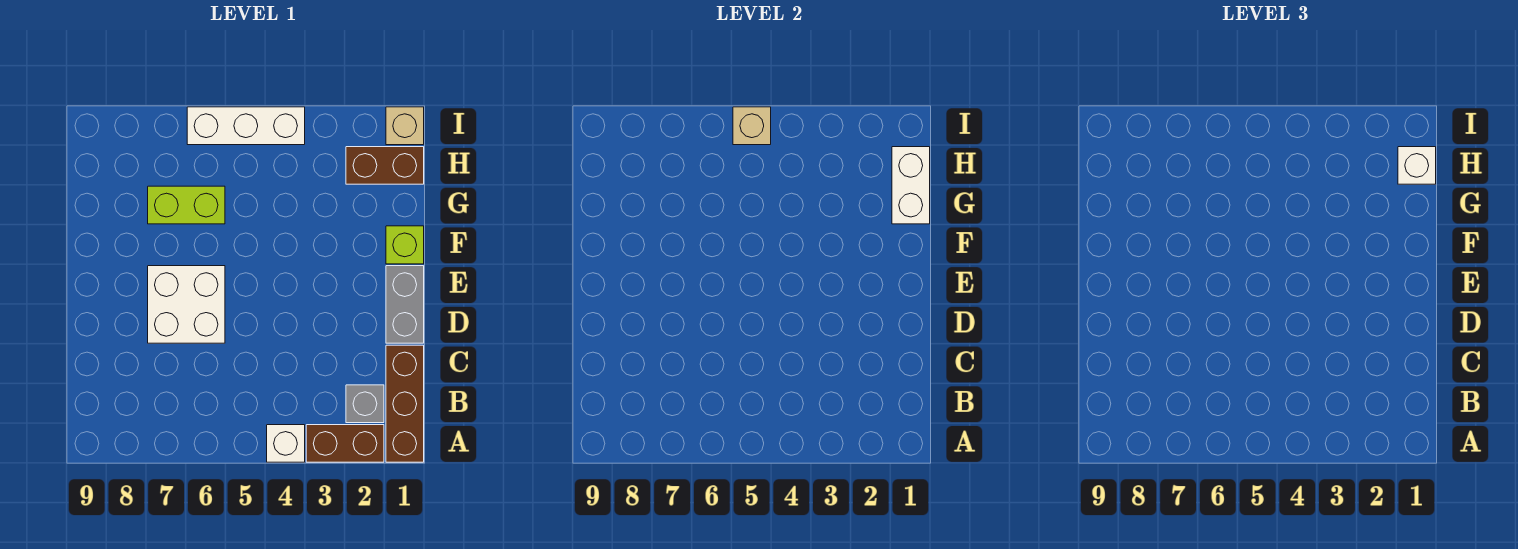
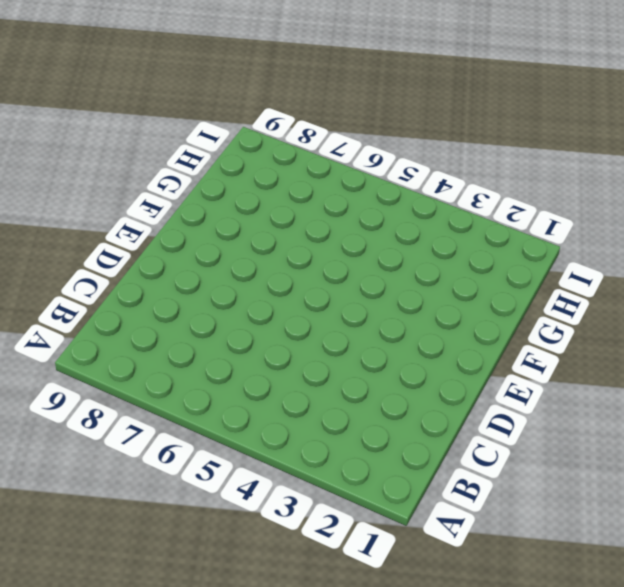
none -> brown 1x3 brick [386,345,424,462]
none -> brown 1x2 brick [306,425,384,462]
none -> white 1x1 brick [267,425,305,462]

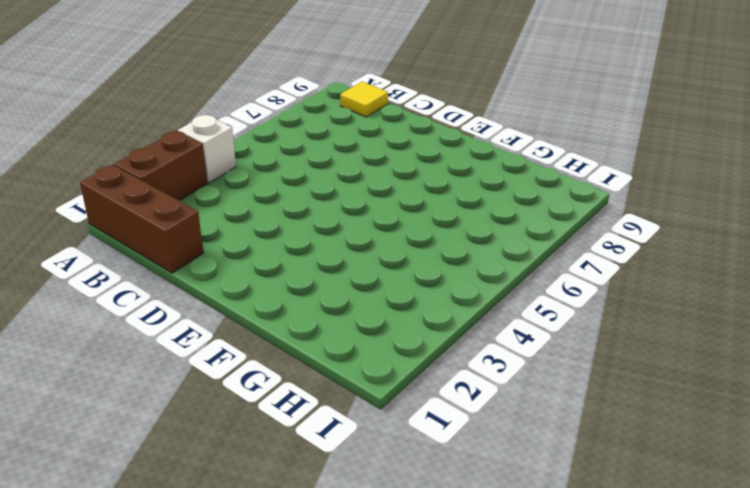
yellow 1x1 tile [340,82,388,117] -> none
none -> grey 1x1 brick [346,385,384,423]
none -> grey 1x2 brick [386,266,424,343]
none -> white 2x2 brick [148,266,225,343]

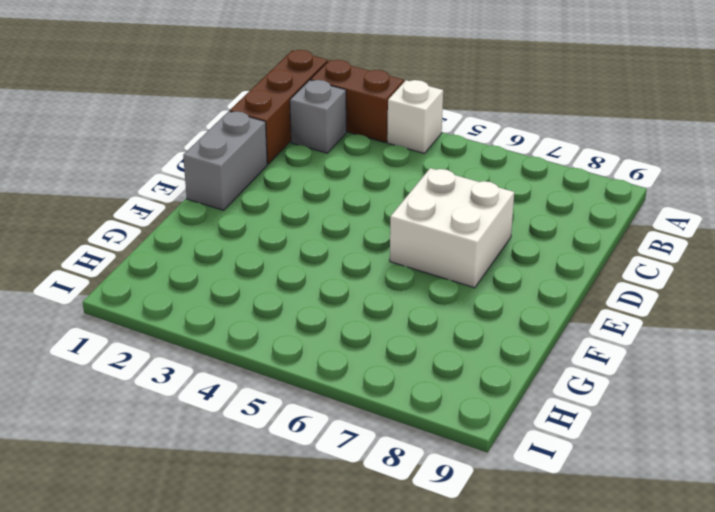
none -> lime 1x1 brick [386,226,424,264]
none -> lime 1x2 brick [148,186,225,224]
none -> brown 1x2 brick [346,147,424,184]

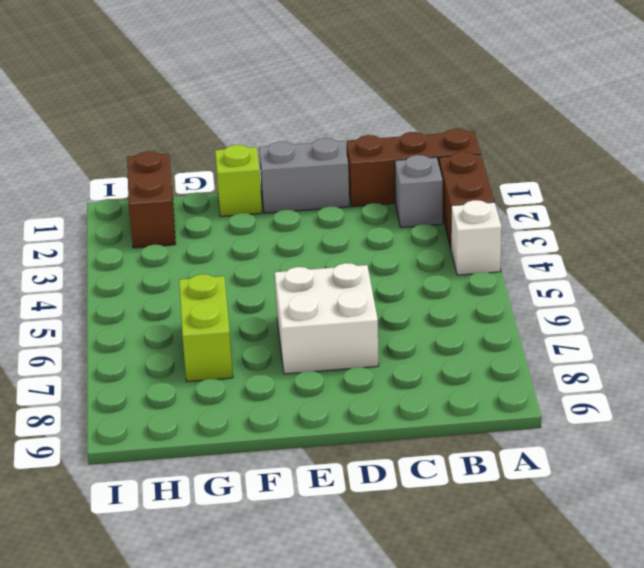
none -> tan 1x1 brick [386,107,424,145]
none -> white 1x3 brick [187,107,305,145]
none -> white 1x2 brick [892,147,930,224]

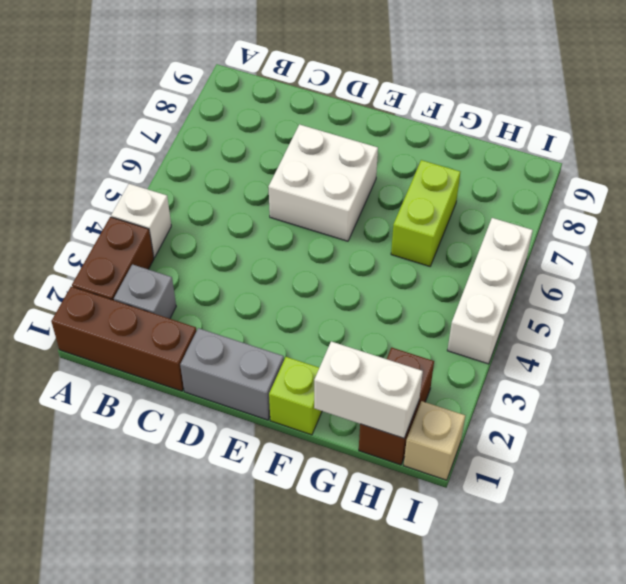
none -> tan 1x1 brick [733,107,771,145]
none -> white 1x1 brick [1398,147,1436,184]

